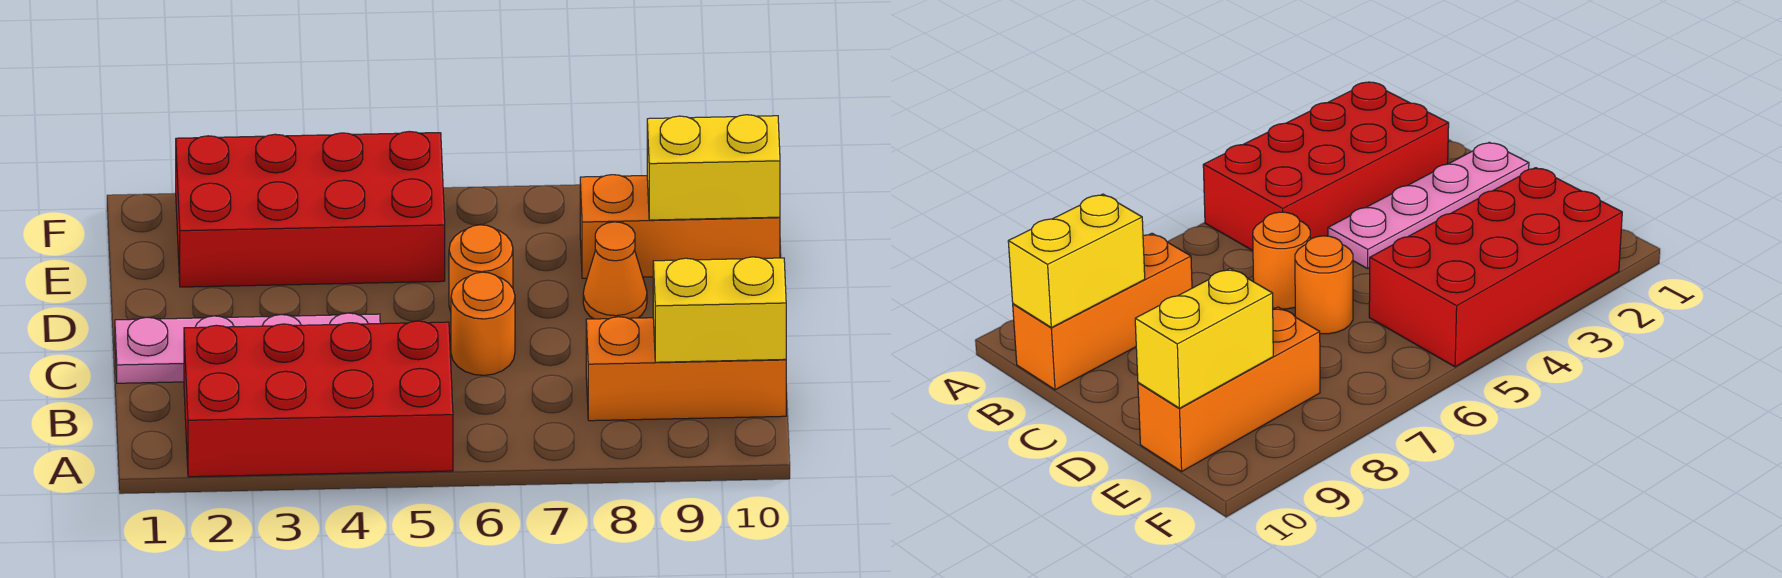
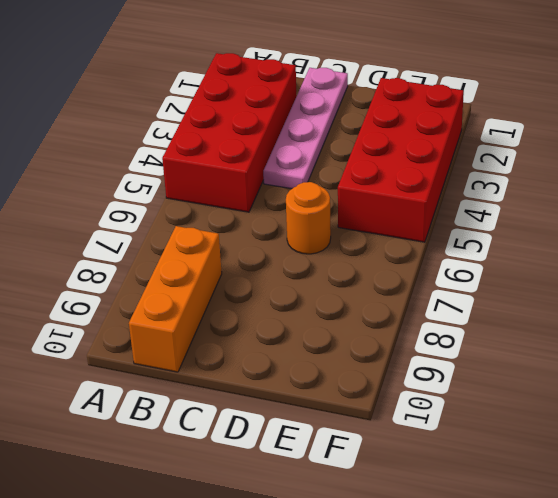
none -> orange 1x1 round brick [451,272,515,375]
none -> orange 1x1 cone [583,222,647,319]

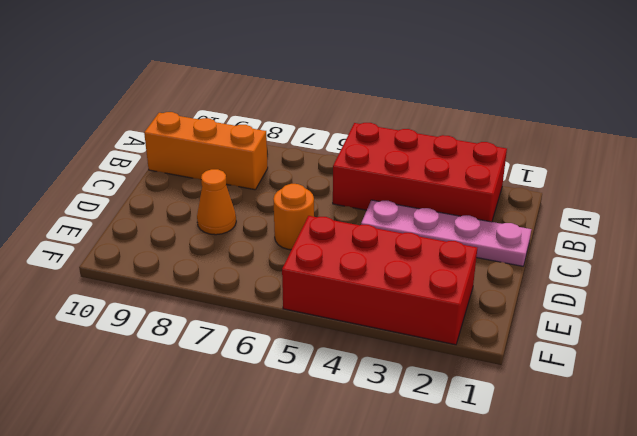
none -> orange 1x1 round brick [451,272,515,375]
none -> orange 1x3 brick [580,175,780,278]

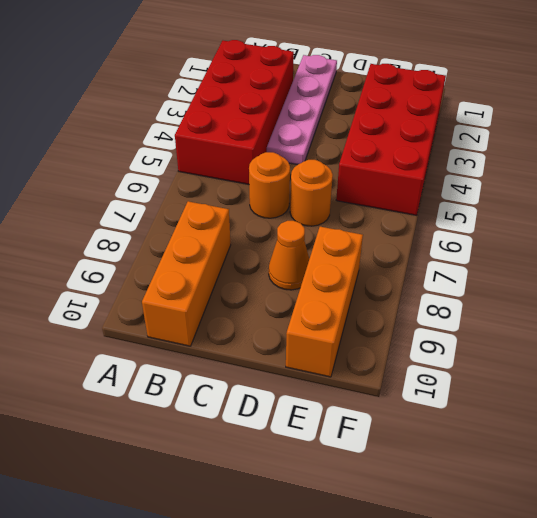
none -> yellow 1x2 brick [653,257,786,362]
none -> yellow 1x2 brick [647,115,780,220]

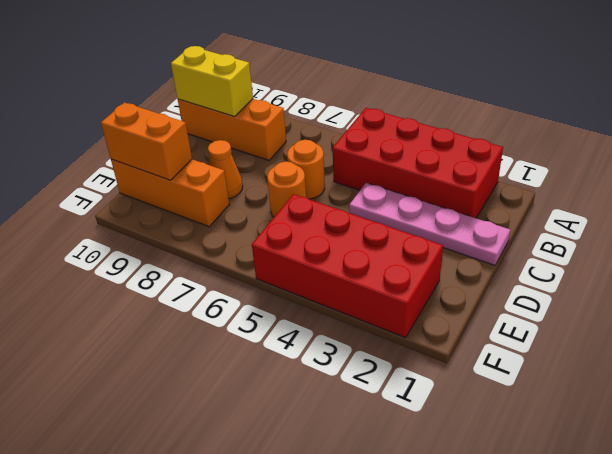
orange 1x2 brick [101,103,192,180] -> yellow 1x2 brick [647,115,780,220]

